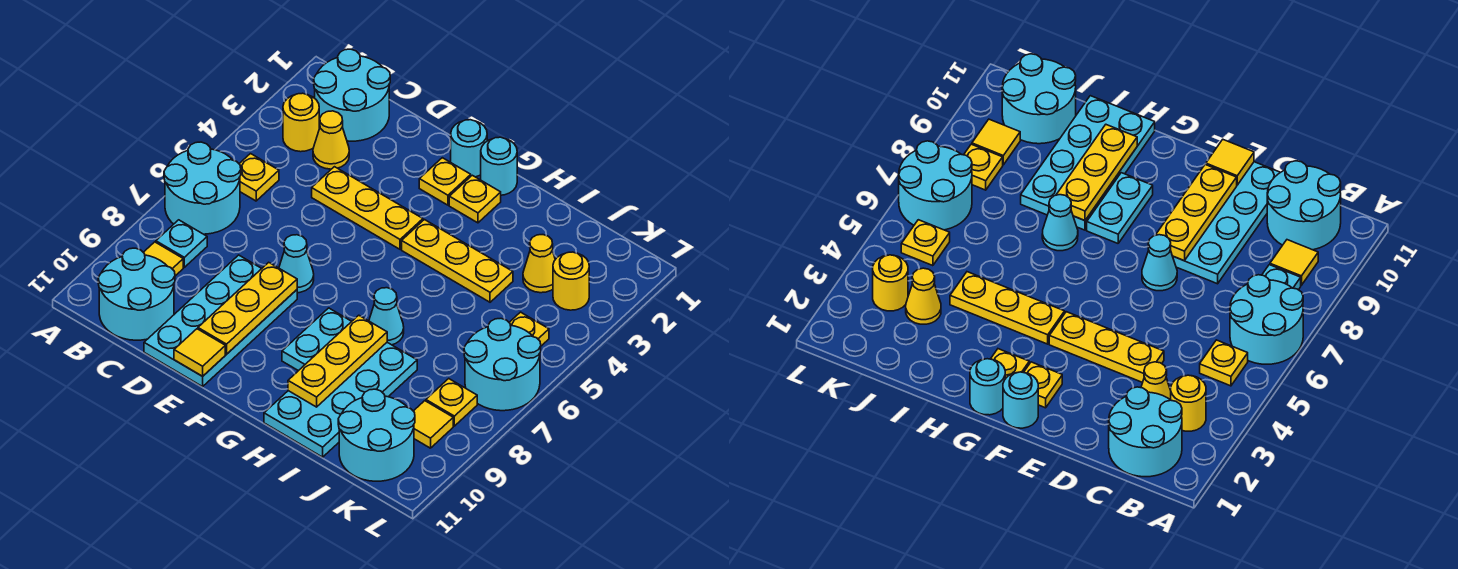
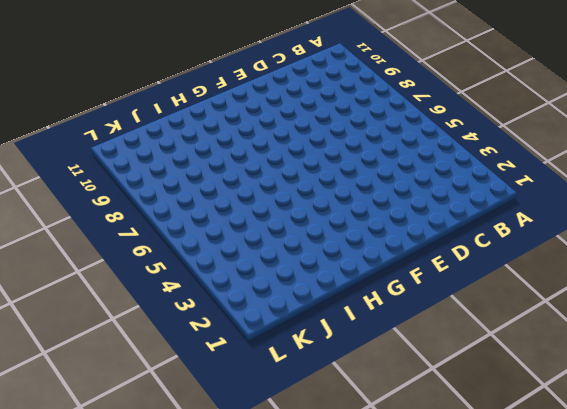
none -> cyan 2x2 round brick [164,142,241,234]
none -> cyan 2x2 round brick [314,49,390,141]
none -> yellow 1x1 round brick [283,93,320,152]

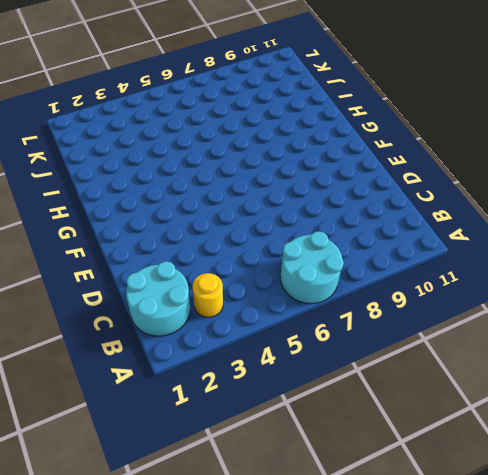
none -> yellow 1x1 plate [239,154,279,201]
none -> cyan 1x1 plate [156,220,207,267]
none -> yellow 1x1 tile [143,242,183,276]

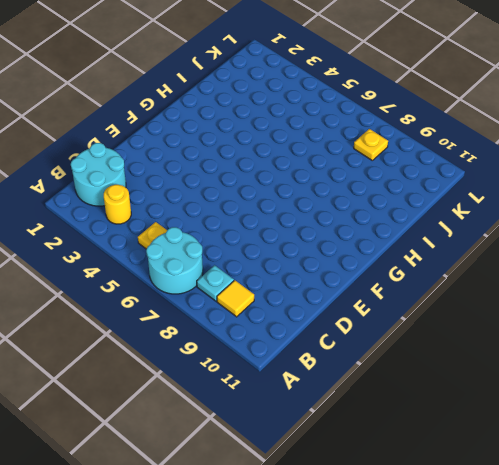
none -> cyan 2x2 round brick [98,248,175,340]
none -> yellow 1x1 cone [313,111,349,169]
none -> yellow 1x3 plate [312,167,423,249]

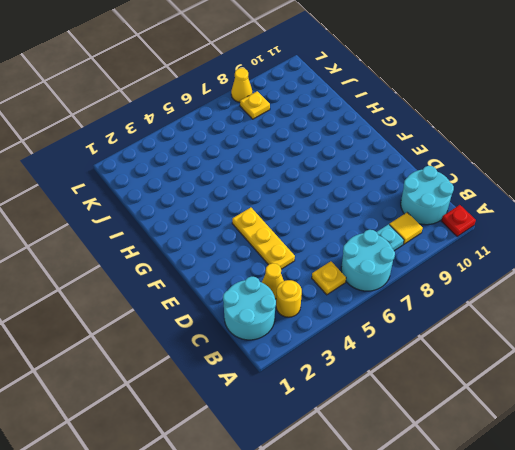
red 1x1 plate [442,205,476,236] -> none
yellow 1x1 cone [231,68,252,102] -> yellow 1x1 cone moved to [523,235,555,293]
none -> cyan 2x4 plate [144,255,297,387]
none -> cyan 1x1 cone [279,235,314,293]
none -> cyan 1x1 round brick [451,120,487,177]

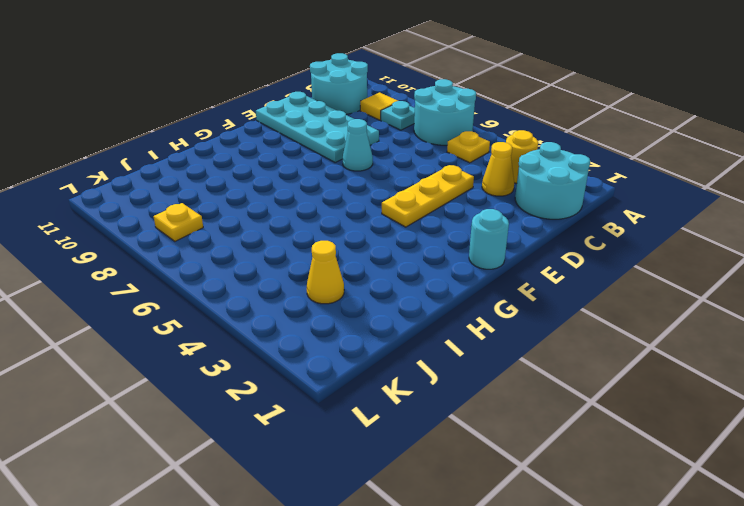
none -> yellow 1x1 plate [419,158,471,205]
none -> cyan 1x1 round brick [481,137,517,195]
none -> yellow 1x1 plate [449,175,501,223]

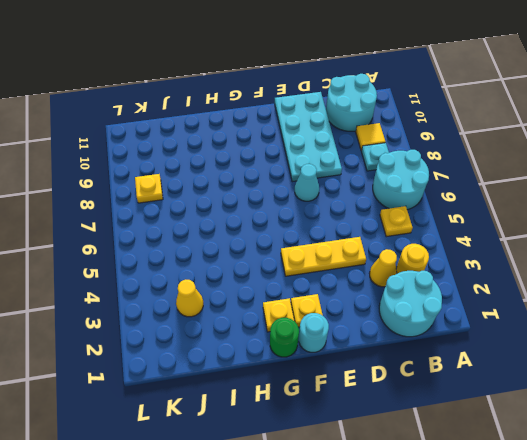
green 1x1 round brick [270,318,299,357] -> cyan 1x1 round brick [481,137,517,195]
none -> yellow 1x3 plate [402,220,513,302]
none -> cyan 1x2 plate [282,308,352,371]
none -> cyan 1x1 cone [369,288,404,345]

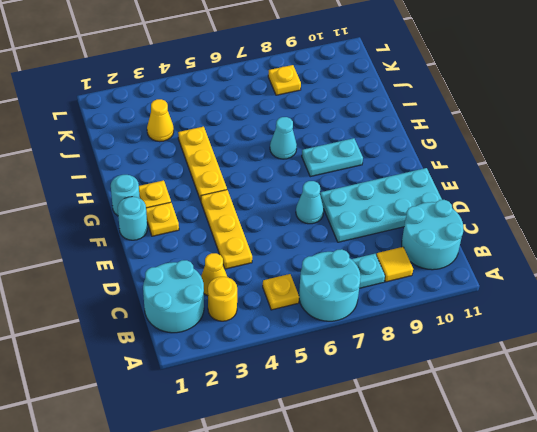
none -> cyan 2x4 plate [264,342,417,457]
none -> cyan 2x2 round brick [338,389,415,481]
none -> yellow 1x1 round brick [553,252,589,310]

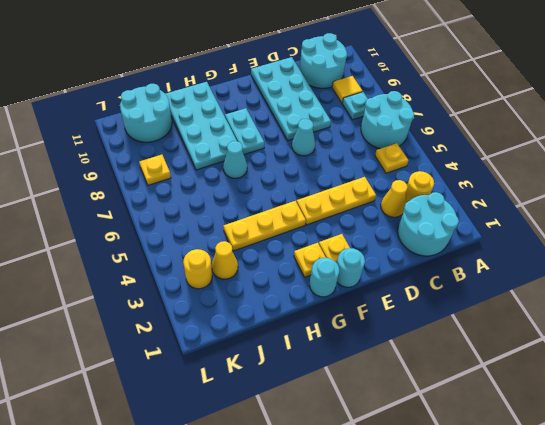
none -> yellow 1x1 plate [509,312,549,346]
none -> cyan 2x2 round brick [464,319,541,411]
none -> yellow 1x1 tile [414,401,453,448]

